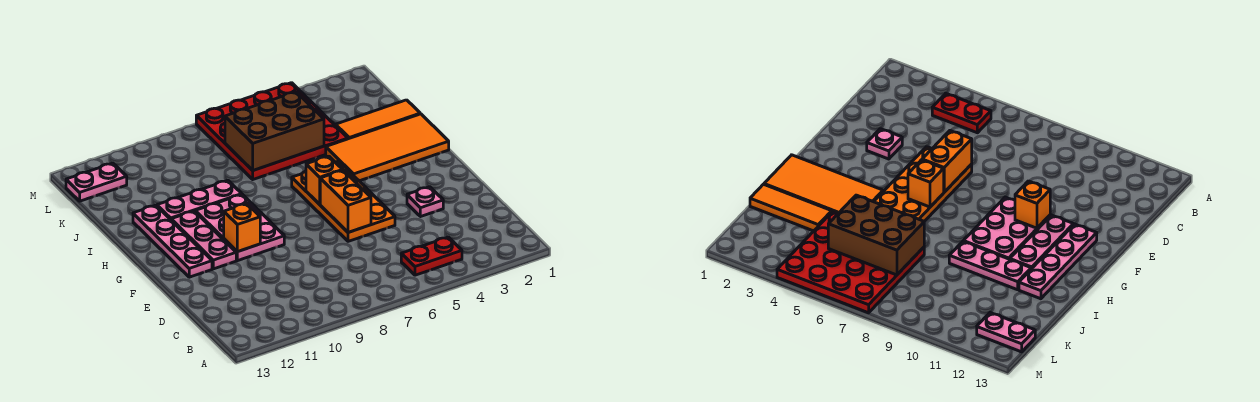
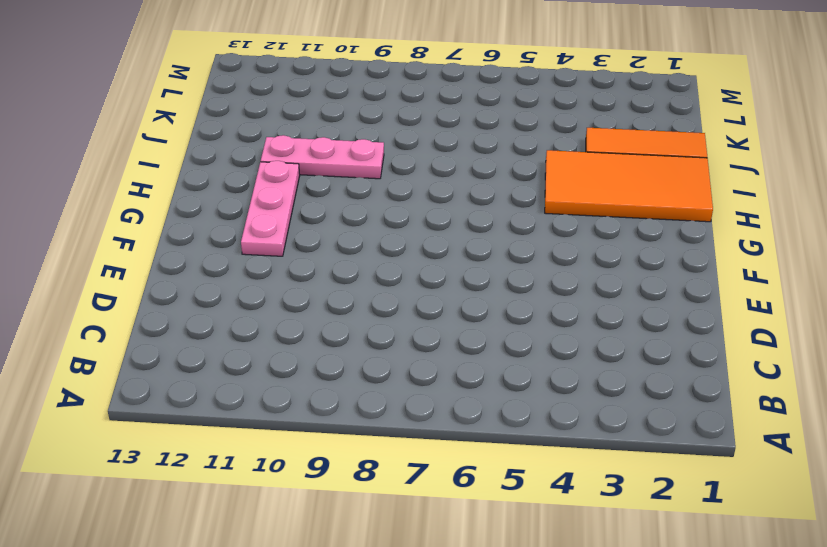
none -> red 1x2 plate [401,237,462,275]
none -> pink 1x1 plate [407,187,443,217]
none -> orange 2x4 plate [292,161,395,241]

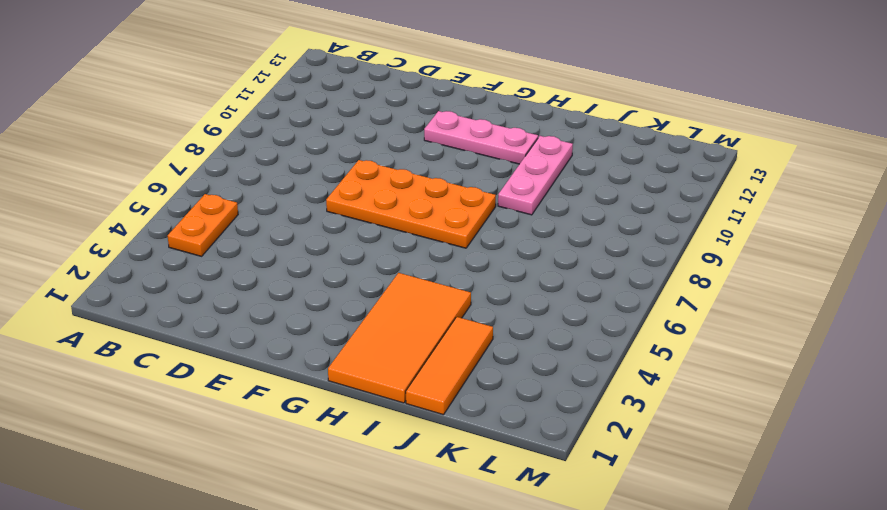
orange 1x2 plate [168,194,238,256] -> red 1x2 plate [401,237,462,275]
orange 2x4 plate [326,160,496,248] -> orange 2x4 plate moved to [292,161,395,241]
none -> pink 1x1 plate [407,187,443,217]
none -> pink 2x3 plate [195,194,284,261]
none -> pink 1x4 plate [133,205,212,277]

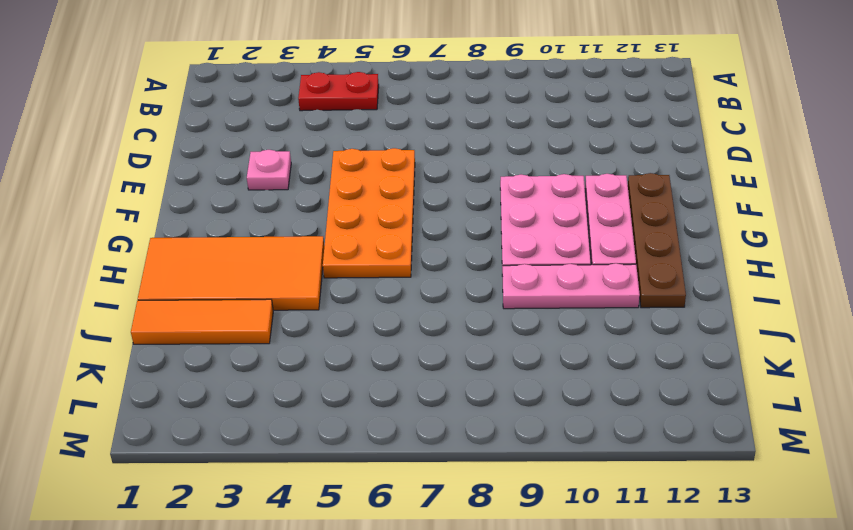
brown 1x4 plate [628,173,686,308] -> pink 1x4 plate [133,205,212,277]
none -> red 4x4 plate [196,83,348,179]
none -> pink 1x2 plate [66,163,127,201]
none -> orange 1x2 brick [320,170,371,233]

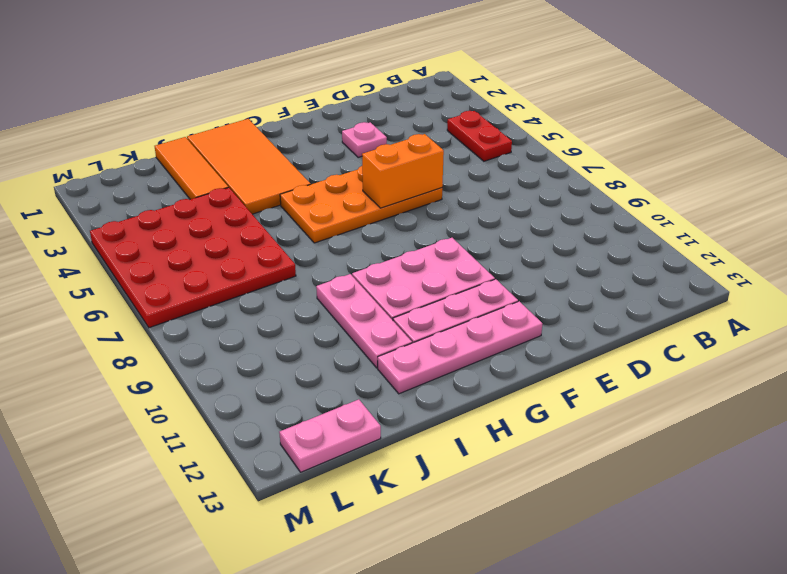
pink 1x2 plate [279,399,381,472] -> pink 1x2 plate turned to [66,163,127,201]
none -> orange 1x1 brick [224,203,260,252]
none -> orange 1x1 brick [306,156,343,204]
none -> brown 2x3 brick [225,92,324,170]

